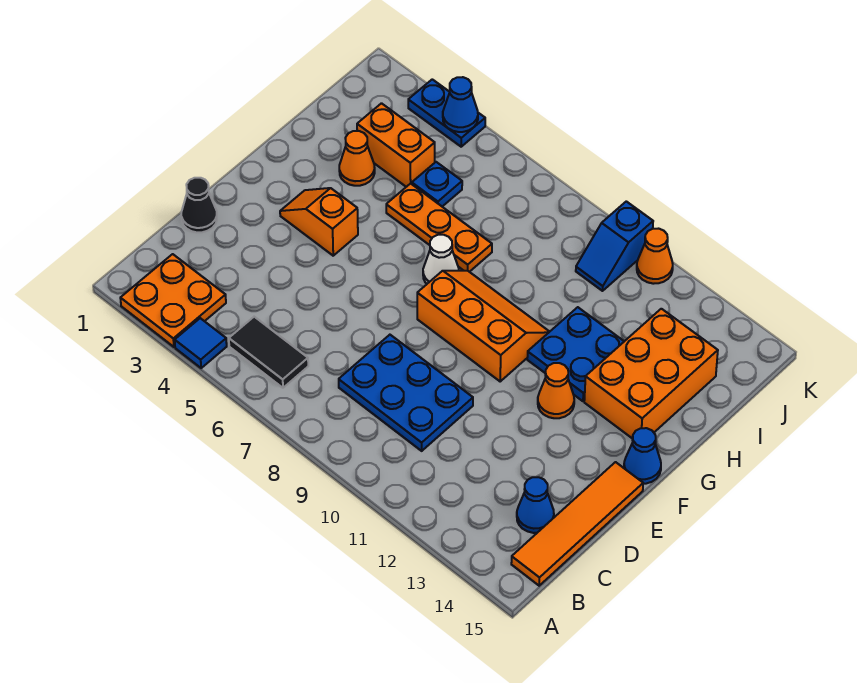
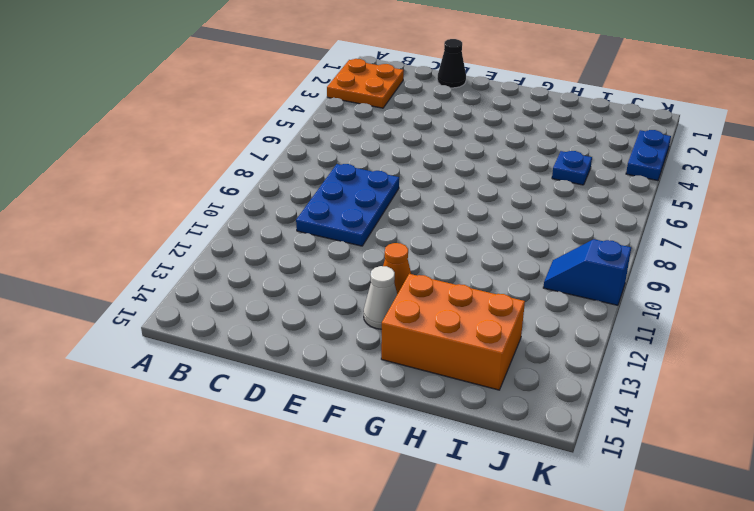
white 1x1 cone [364,266,397,329] -> white 1x1 cone moved to [423,235,459,284]
none -> blue 1x1 tile [175,318,227,368]
none -> black 1x2 tile [229,317,308,388]
none -> orange 1x4 tile [511,462,643,586]

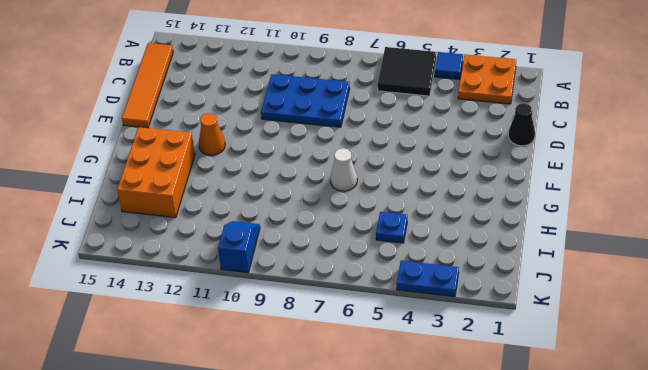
black 2x2 tile [377,47,437,96] -> black 1x2 tile [229,317,308,388]
none -> blue 1x1 cone [517,477,554,533]
none -> orange 1x2 slope [280,188,358,256]
none -> orange 2x3 slope [417,271,549,381]

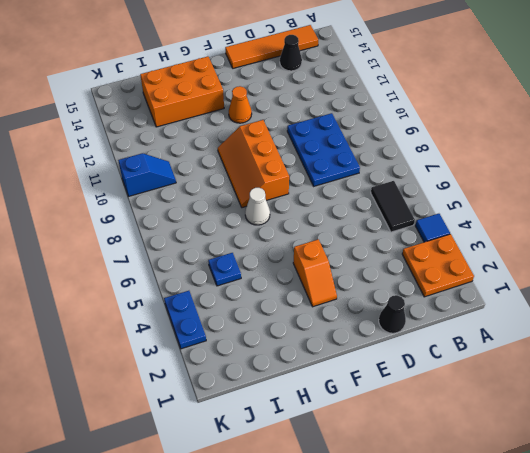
black 1x1 cone [280,35,302,71] -> blue 1x1 cone [517,477,554,533]
none -> blue 1x1 cone [624,428,661,484]
none -> blue 2x2 plate [527,307,624,401]
none -> orange 1x1 cone [339,131,375,186]

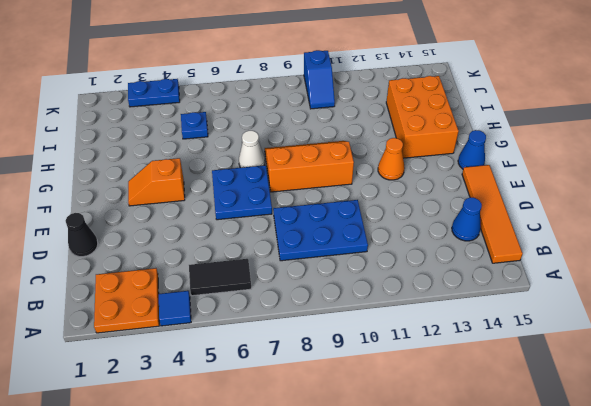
blue 2x2 plate [212,165,272,220] -> blue 2x2 plate moved to [527,307,624,401]
none -> orange 1x1 cone [339,131,375,186]
none -> orange 1x3 plate [386,183,492,272]
none -> orange 1x2 brick [357,103,435,187]

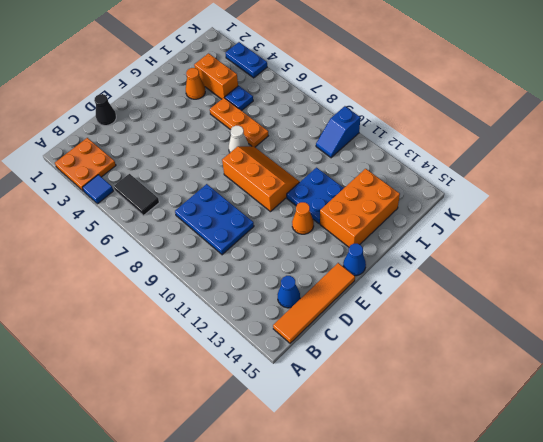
none -> orange 1x2 slope [280,188,358,256]
none -> orange 1x1 cone [637,229,673,284]
none -> blue 1x1 cone [443,77,478,132]

